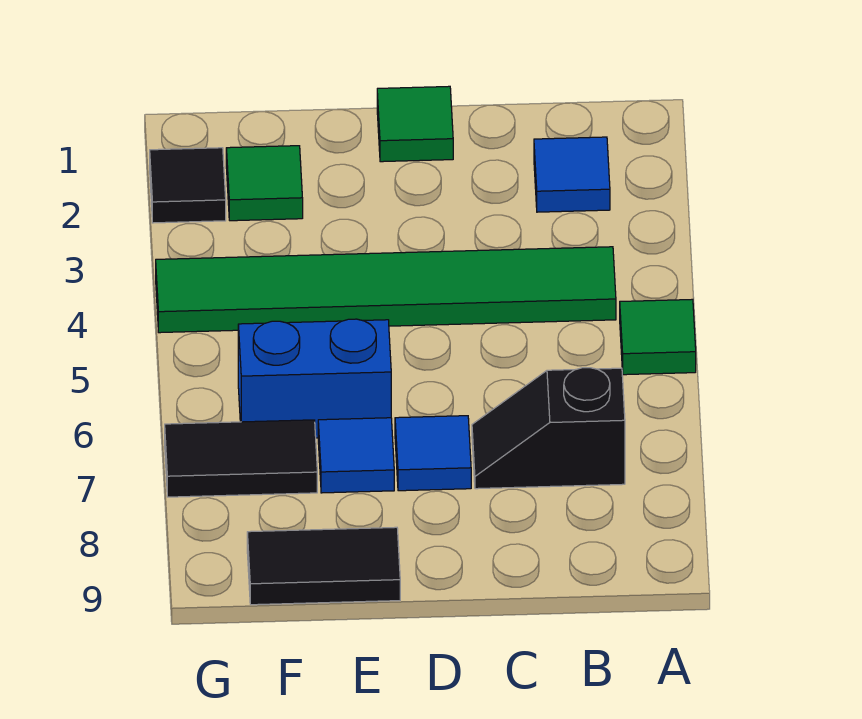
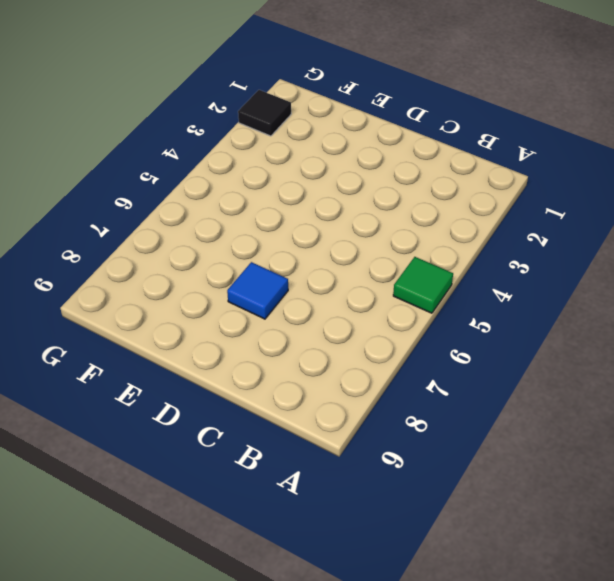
none -> blue 1x1 tile [534,137,610,212]
none -> green 1x6 tile [156,247,616,333]
none -> black 1x2 slope [472,368,625,489]

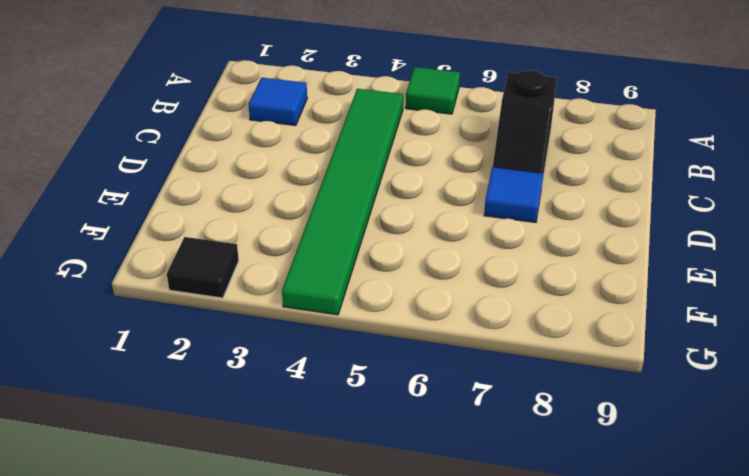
none -> green 1x1 tile [377,86,453,162]
none -> blue 1x2 brick [238,319,391,438]
none -> blue 1x1 tile [318,418,394,493]

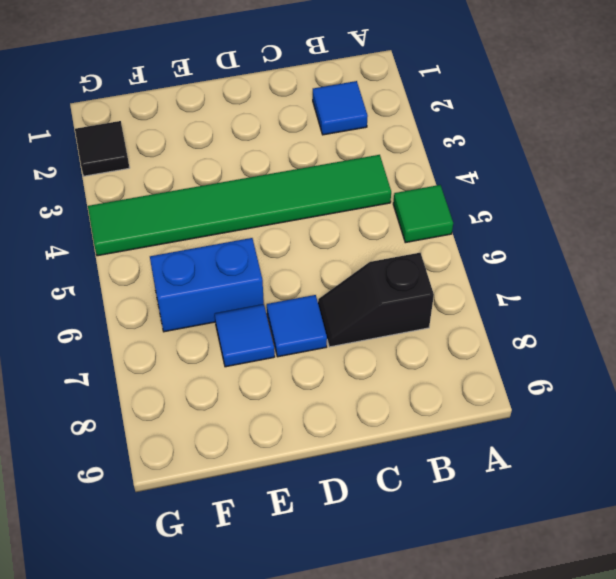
none -> green 1x1 tile [377,86,453,162]
none -> black 1x2 tile [247,527,400,605]
none -> green 1x1 tile [226,146,303,221]

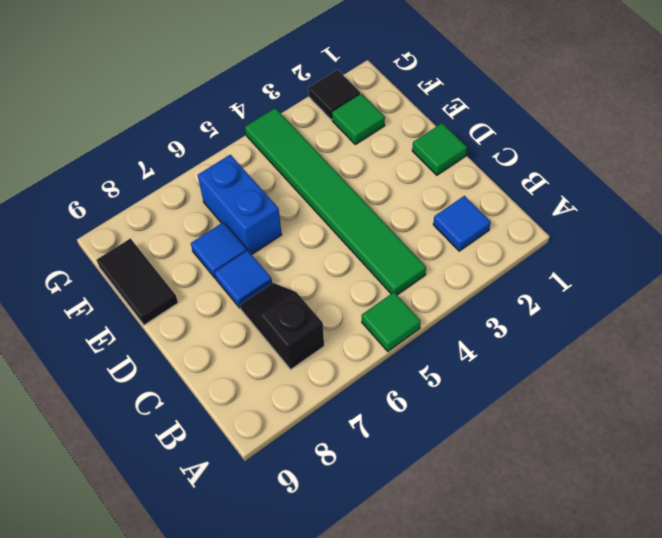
none -> black 1x2 tile [165,420,317,497]

